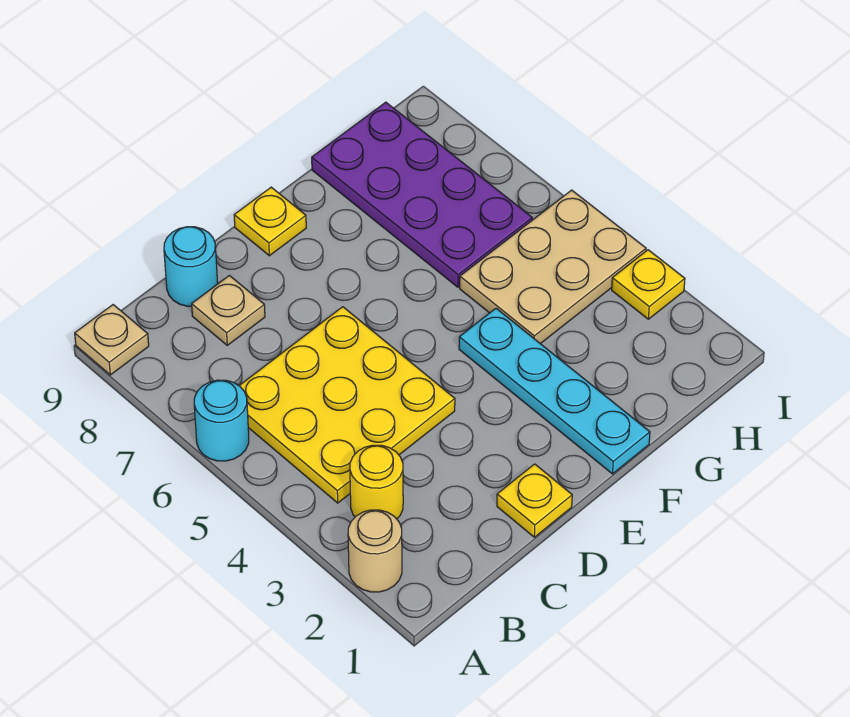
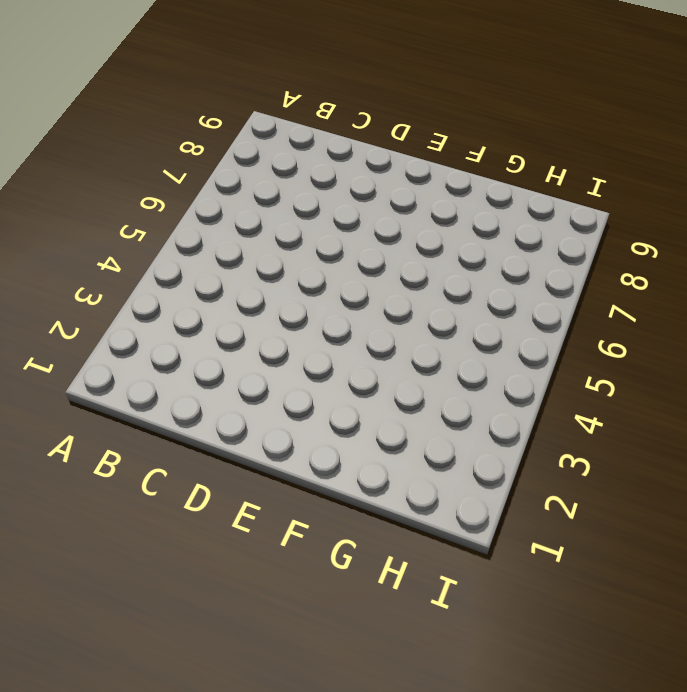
none -> tan 1x1 round brick [348,510,402,592]
none -> cyan 1x1 round brick [194,380,249,461]
none -> tan 1x1 plate [75,305,149,375]

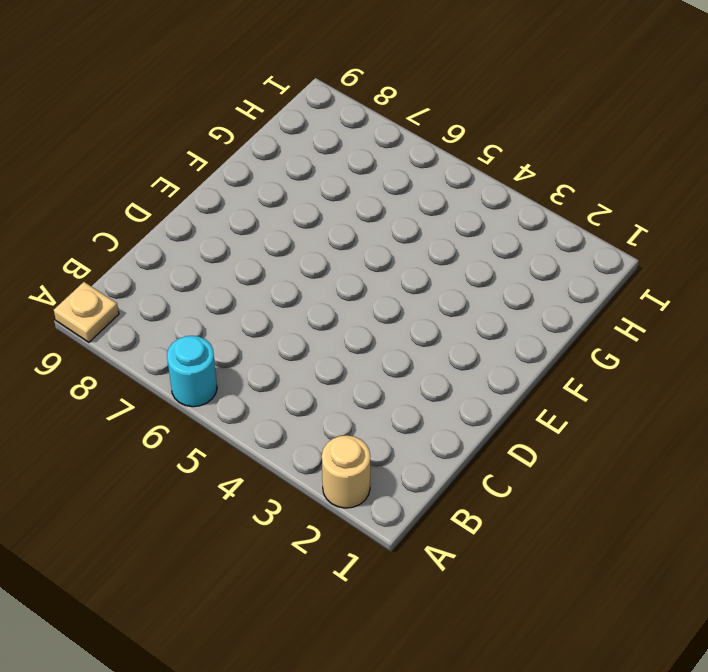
none -> yellow 1x1 round brick [350,445,403,519]
none -> yellow 3x3 plate [239,307,455,503]
none -> tan 1x1 plate [192,276,265,345]

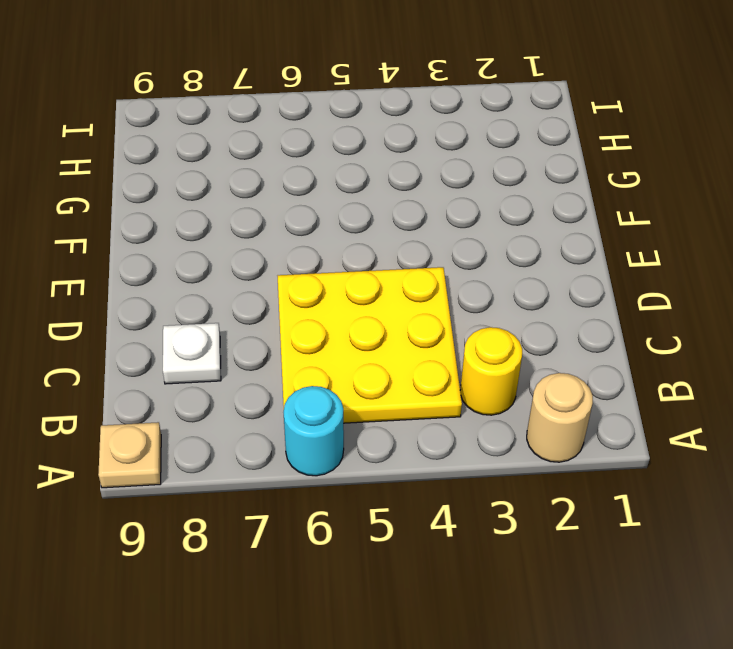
white 1x1 plate [163,323,221,384] -> tan 1x1 plate [192,276,265,345]
none -> cyan 1x1 round brick [164,227,218,306]
none -> yellow 1x1 plate [497,464,572,537]
none -> yellow 1x1 plate [234,187,306,256]

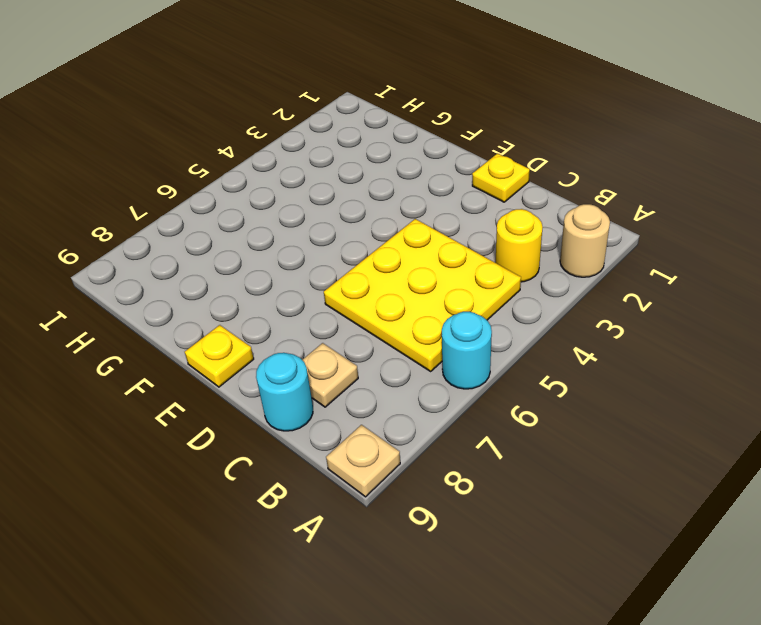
none -> cyan 1x4 plate [459,308,650,474]
none -> tan 2x3 plate [460,190,646,344]
none -> purple 2x4 plate [312,102,532,287]

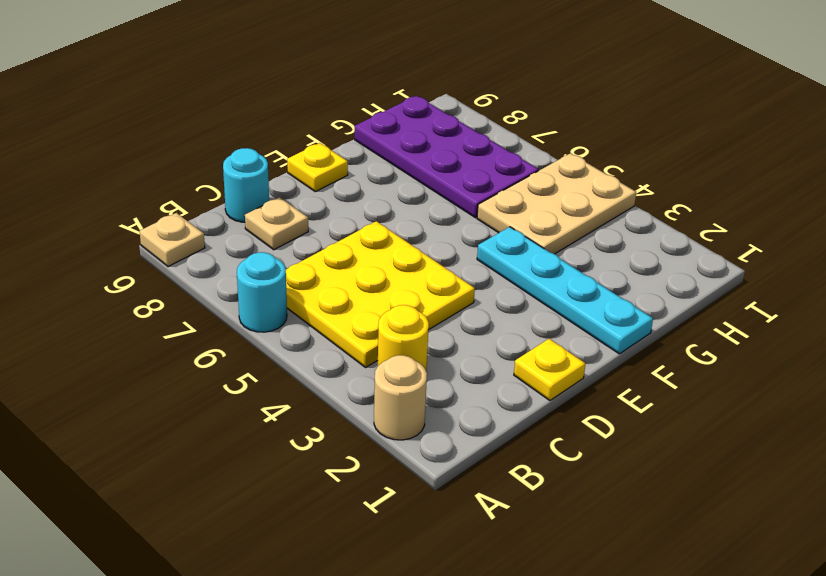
none -> yellow 1x1 plate [612,250,685,319]

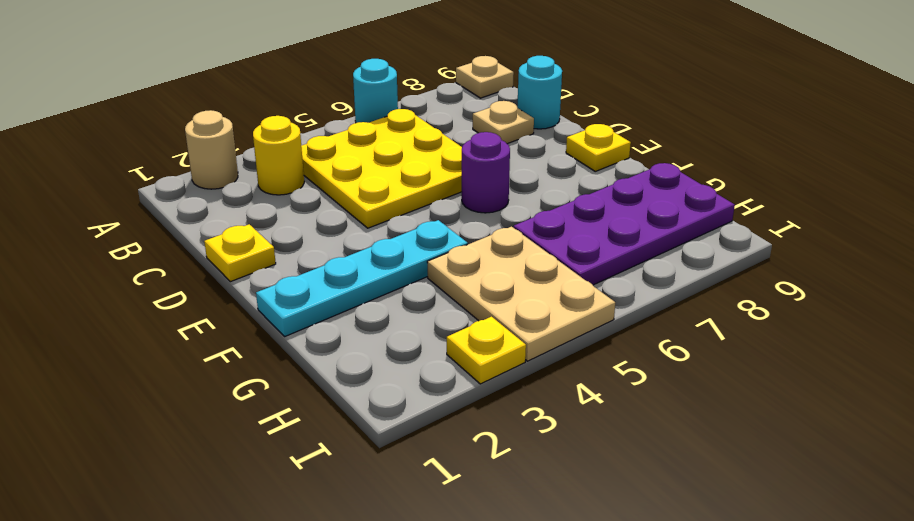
purple 1x1 round brick [462,132,510,213] -> none

